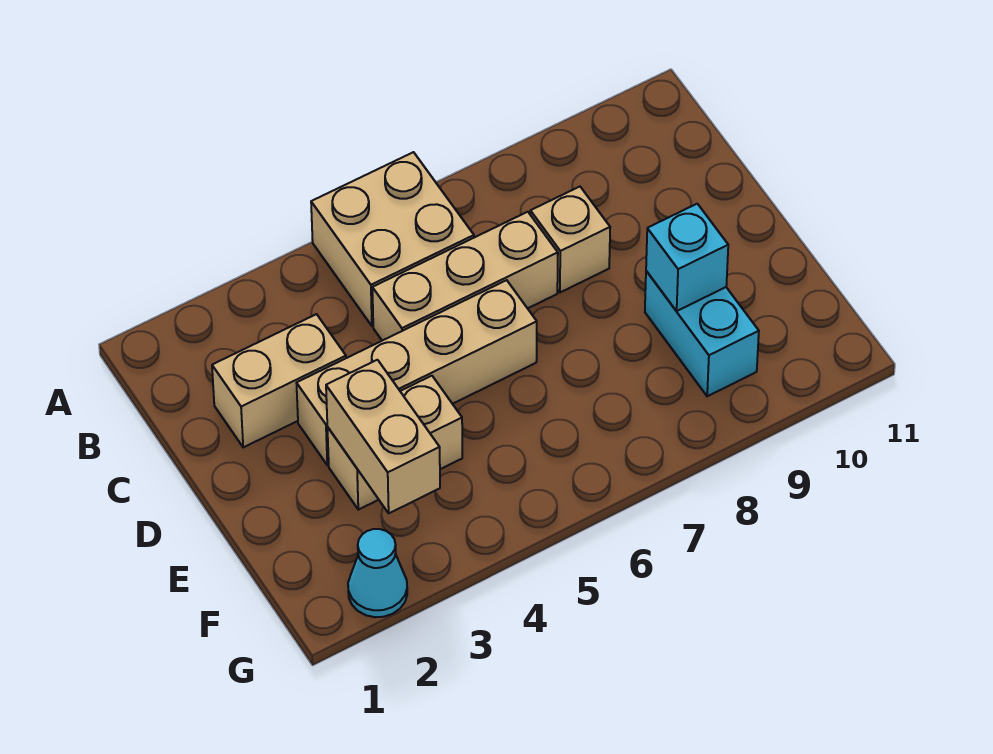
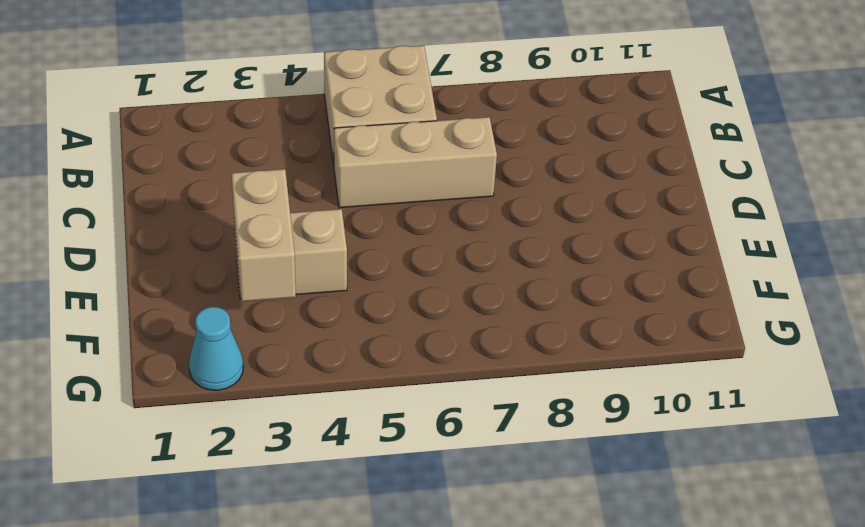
none -> tan 1x2 brick [212,314,346,447]
none -> tan 1x1 brick [530,187,610,292]

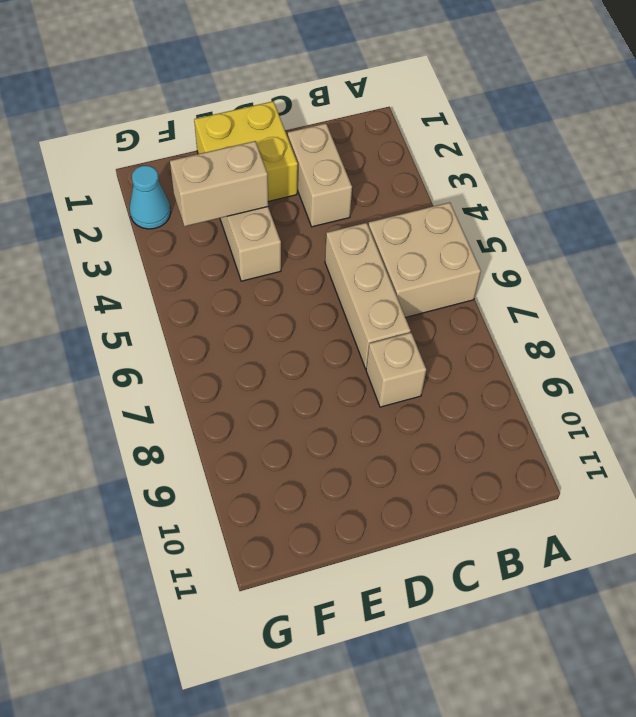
yellow 2x2 brick [194,101,298,201] -> none
none -> tan 1x4 brick [296,280,537,465]
none -> cyan 1x2 brick [645,271,759,396]

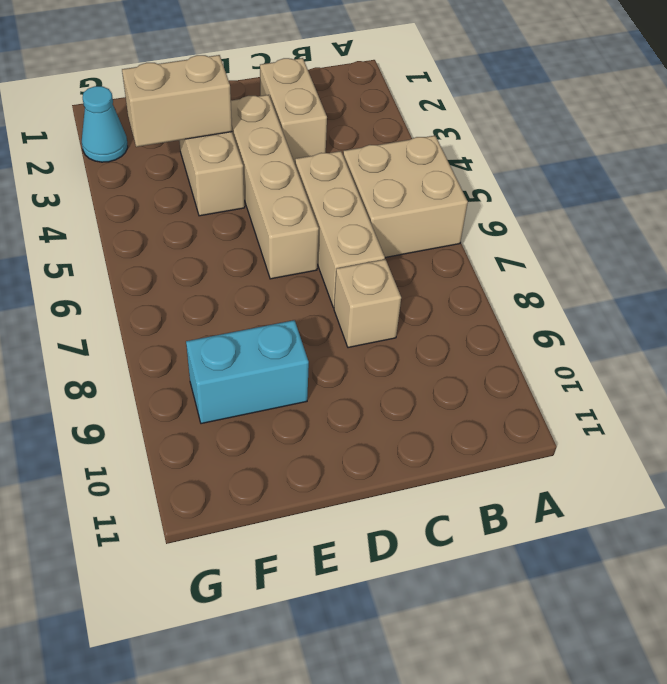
none -> cyan 1x1 brick [646,204,728,311]

